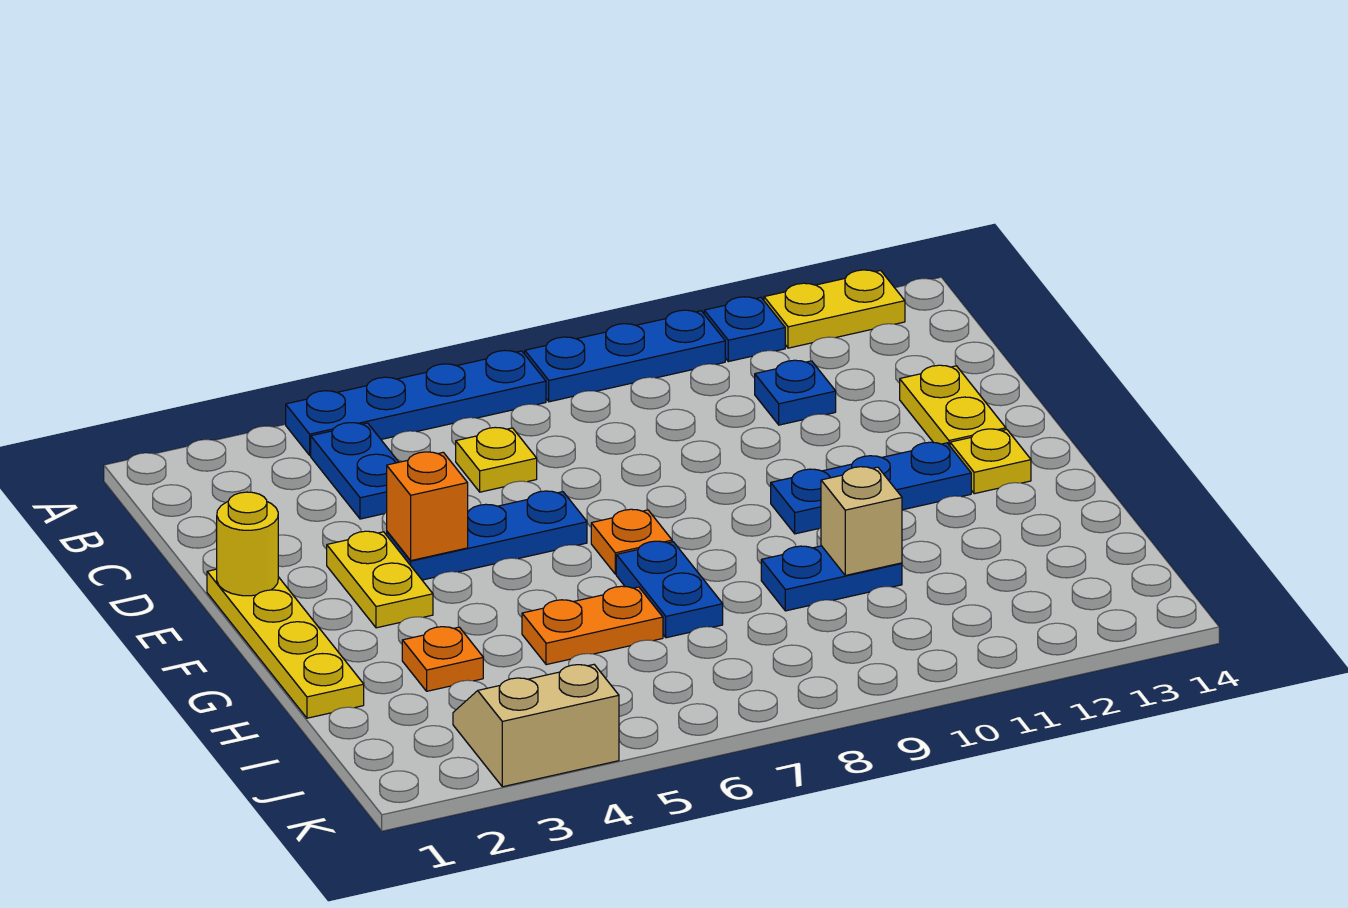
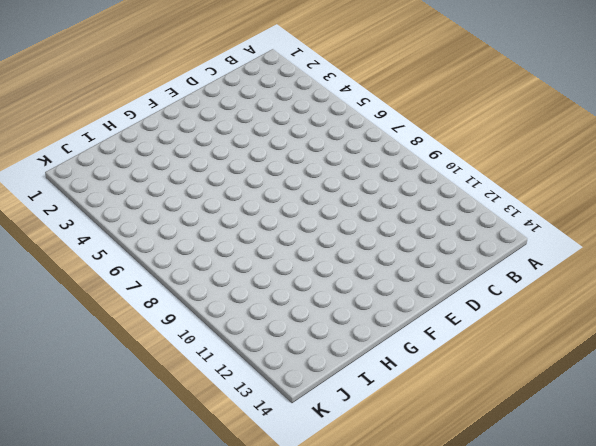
none -> blue 1x4 plate [286,350,546,455]
none -> blue 1x3 plate [525,310,725,402]
none -> blue 1x1 plate [704,297,785,362]

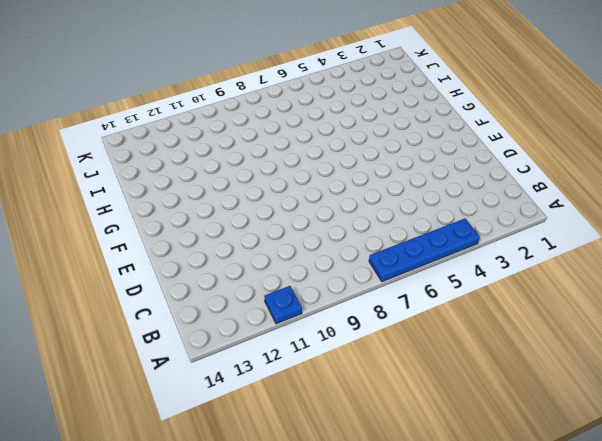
none -> blue 1x3 plate [525,310,725,402]
none -> yellow 1x2 plate [764,270,905,348]
none -> blue 1x2 plate [311,423,398,519]

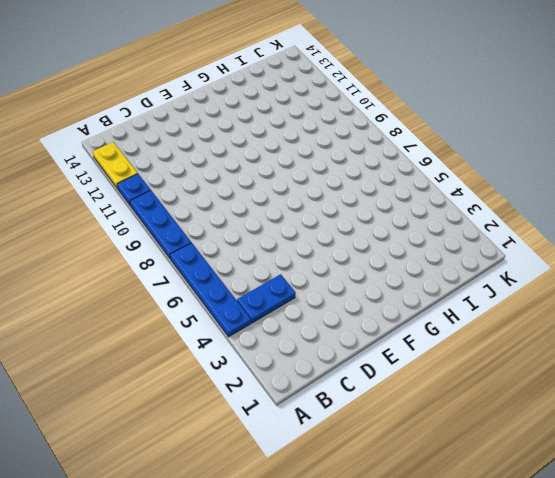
none -> yellow 1x1 plate [456,427,537,492]
none -> blue 1x1 plate [755,360,836,425]
none -> yellow 1x2 plate [900,365,1006,446]

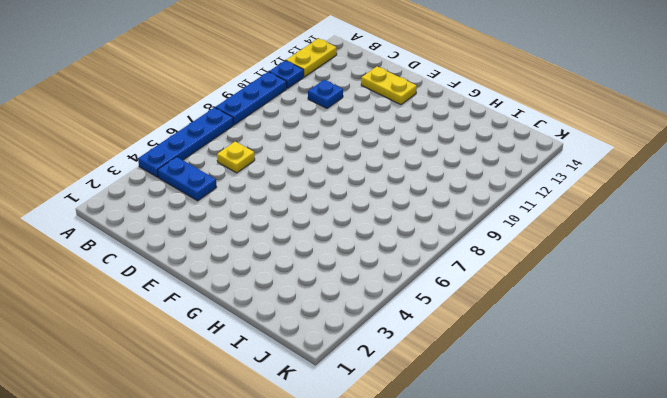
none -> yellow 1x4 plate [207,569,364,718]
none -> yellow 1x2 plate [327,531,433,628]
none -> blue 1x3 plate [387,491,587,580]

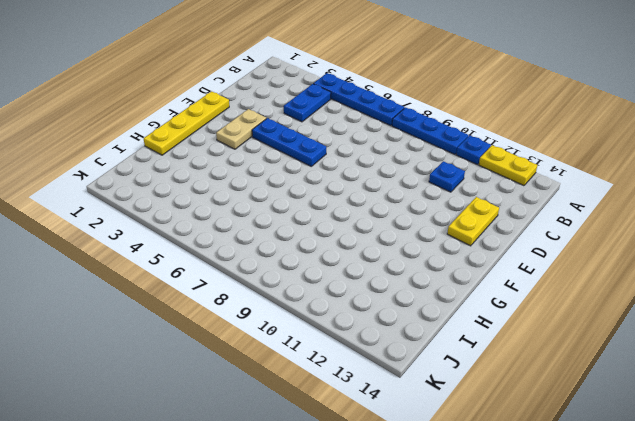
tan 1x2 plate [216,109,266,149] -> yellow 1x2 plate [327,531,433,628]
none -> yellow 1x1 plate [456,427,537,492]
none -> orange 1x1 plate [591,509,672,574]
none -> blue 1x3 plate [771,442,971,534]

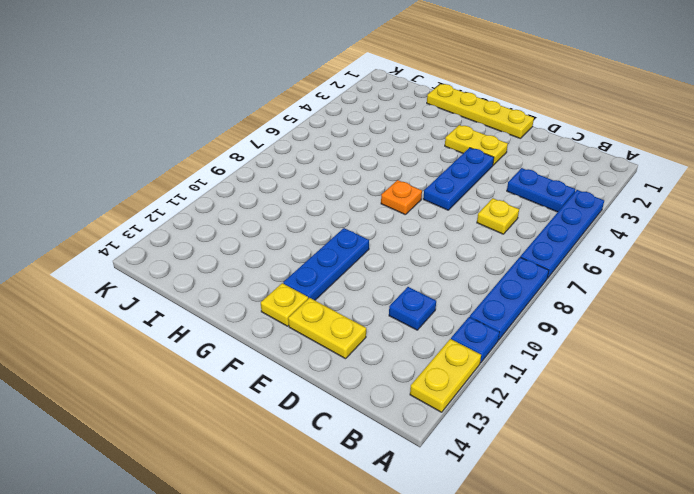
none -> blue 1x2 plate [616,541,723,638]
none -> orange 1x1 plate [402,627,483,691]
none -> orange 1x2 plate [522,586,663,665]

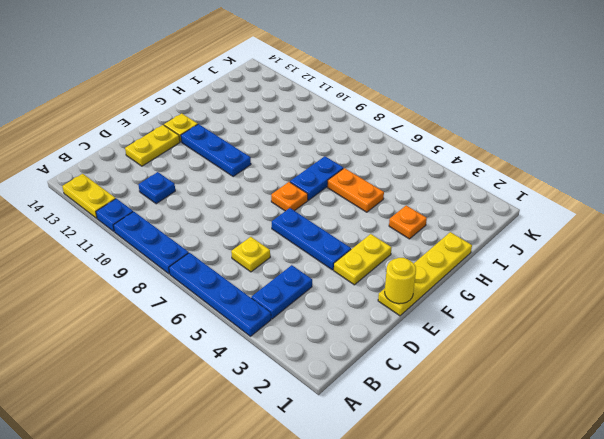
none -> blue 1x2 plate [761,546,902,611]
none -> tan 2x2 slope [453,665,619,787]
none -> orange 1x1 brick [387,452,468,561]

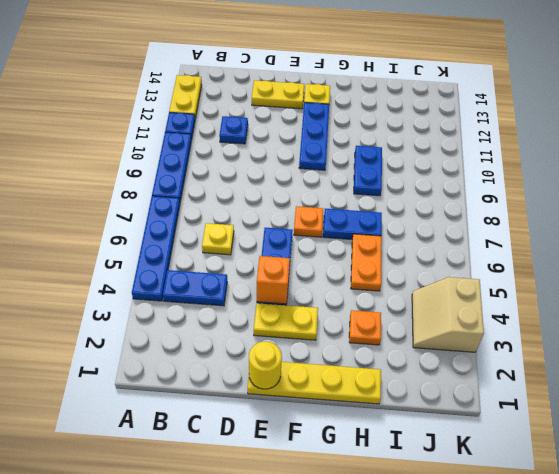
none -> tan 1x1 brick [821,467,902,575]

